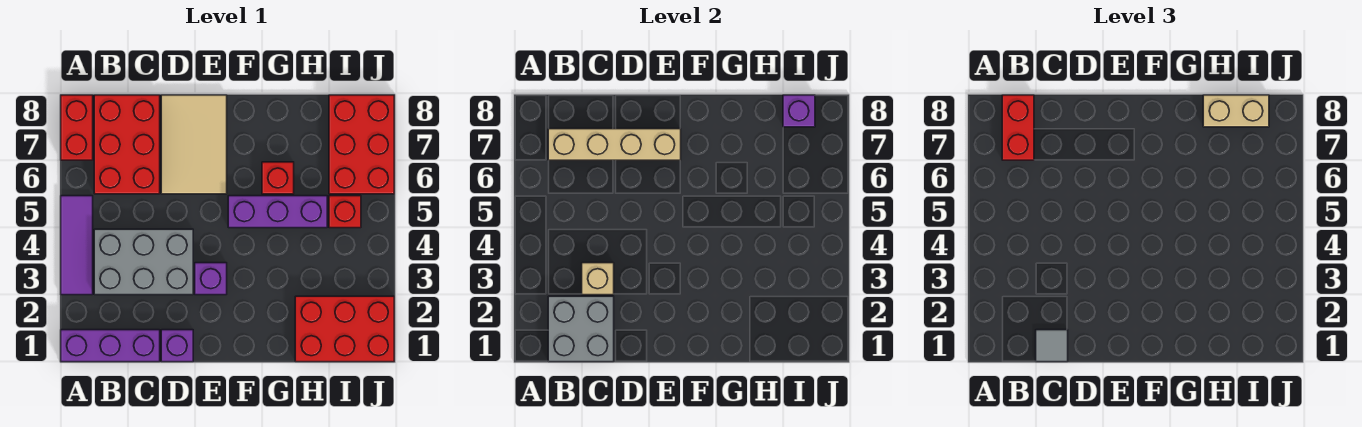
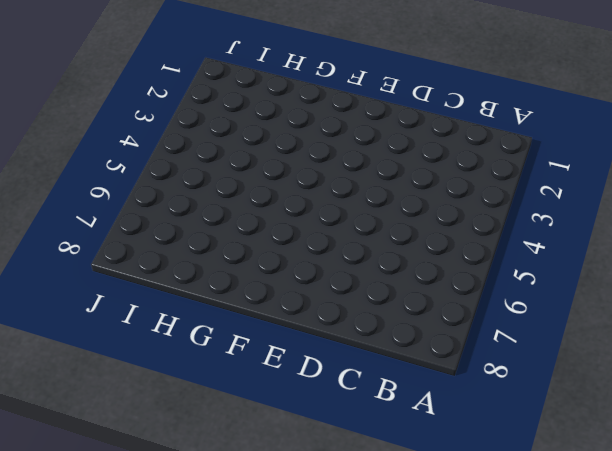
none -> purple 1x3 brick [61,330,160,362]
none -> purple 1x3 tile [61,196,93,295]
none -> red 1x2 brick [61,95,93,160]

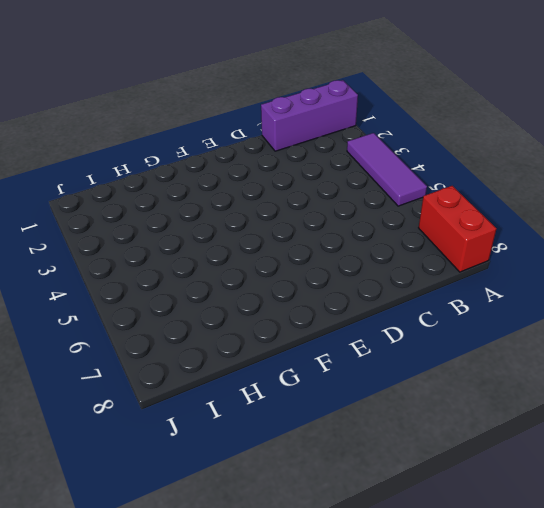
none -> grey 2x3 brick [94,229,193,295]
none -> red 2x3 brick [94,95,160,194]
none -> purple 1x1 brick [161,330,193,362]

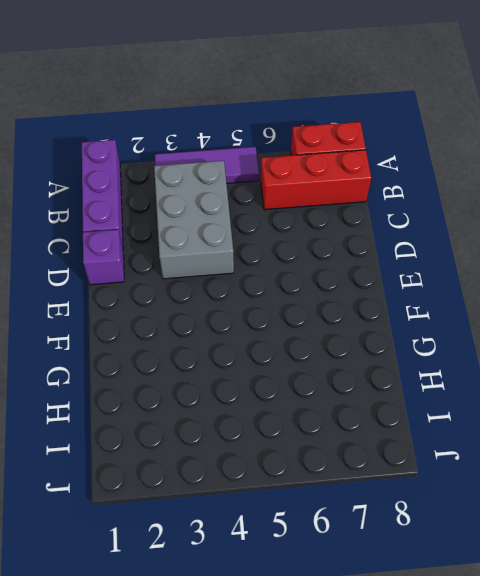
red 1x3 brick [261,150,371,210] -> red 2x3 brick [94,95,160,194]
none -> tan 2x3 tile [161,95,227,194]
none -> purple 1x1 brick [195,263,227,295]
none -> purple 1x3 brick [228,196,327,228]

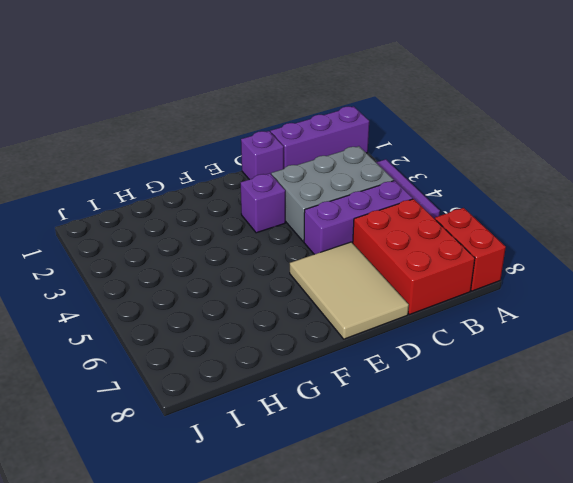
purple 1x3 brick [304,181,413,254] -> purple 1x3 brick moved to [228,196,327,228]
none -> red 1x1 brick [262,162,294,194]
none -> red 2x3 brick [295,296,394,362]
none -> red 1x1 brick [329,196,361,228]

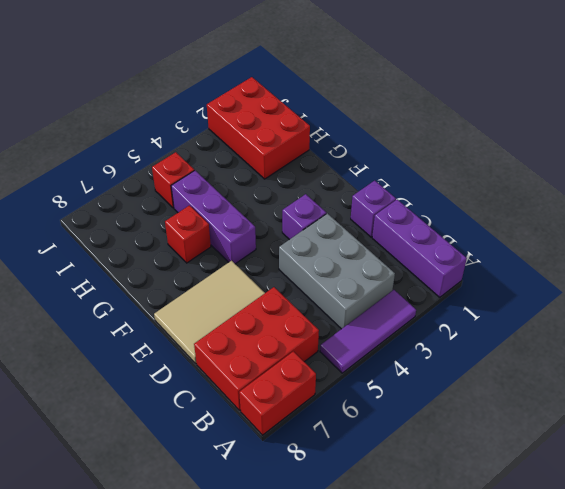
none -> red 2x3 brick [329,95,394,194]
none -> grey 2x2 brick [548,296,614,362]
none -> tan 1x4 brick [548,129,681,160]

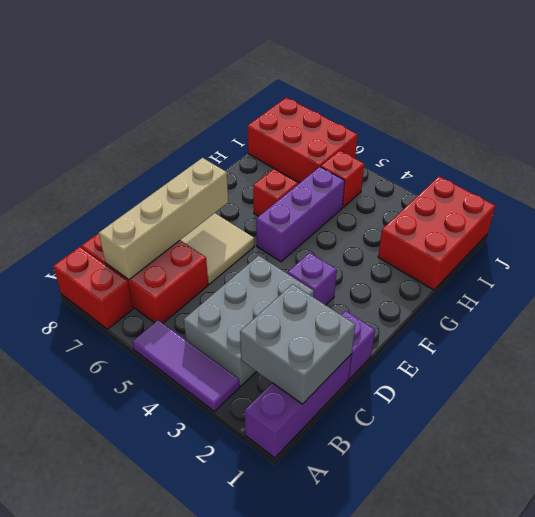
none -> tan 1x1 brick [582,263,614,295]
none -> purple 1x1 brick [783,95,815,127]
none -> red 1x2 brick [1002,95,1034,160]

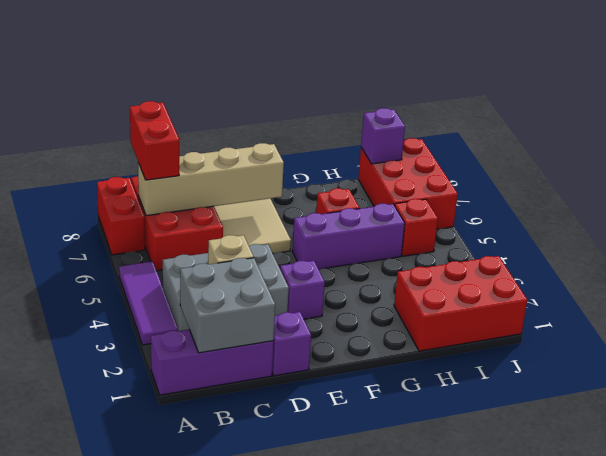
none -> grey 1x1 tile [1036,330,1068,362]
none -> tan 1x2 brick [1203,95,1269,127]

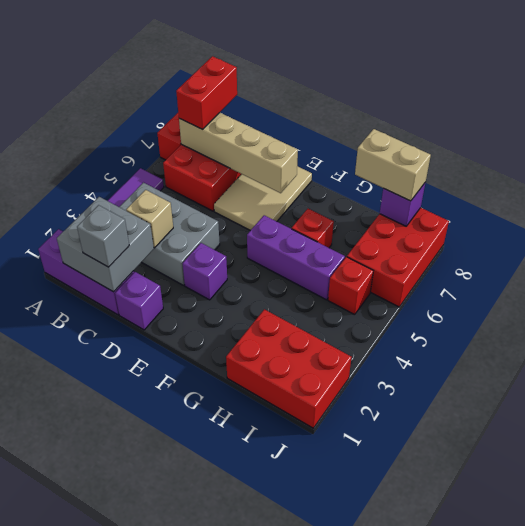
grey 1x1 brick [77,205,129,267] -> grey 1x1 tile [1036,330,1068,362]

